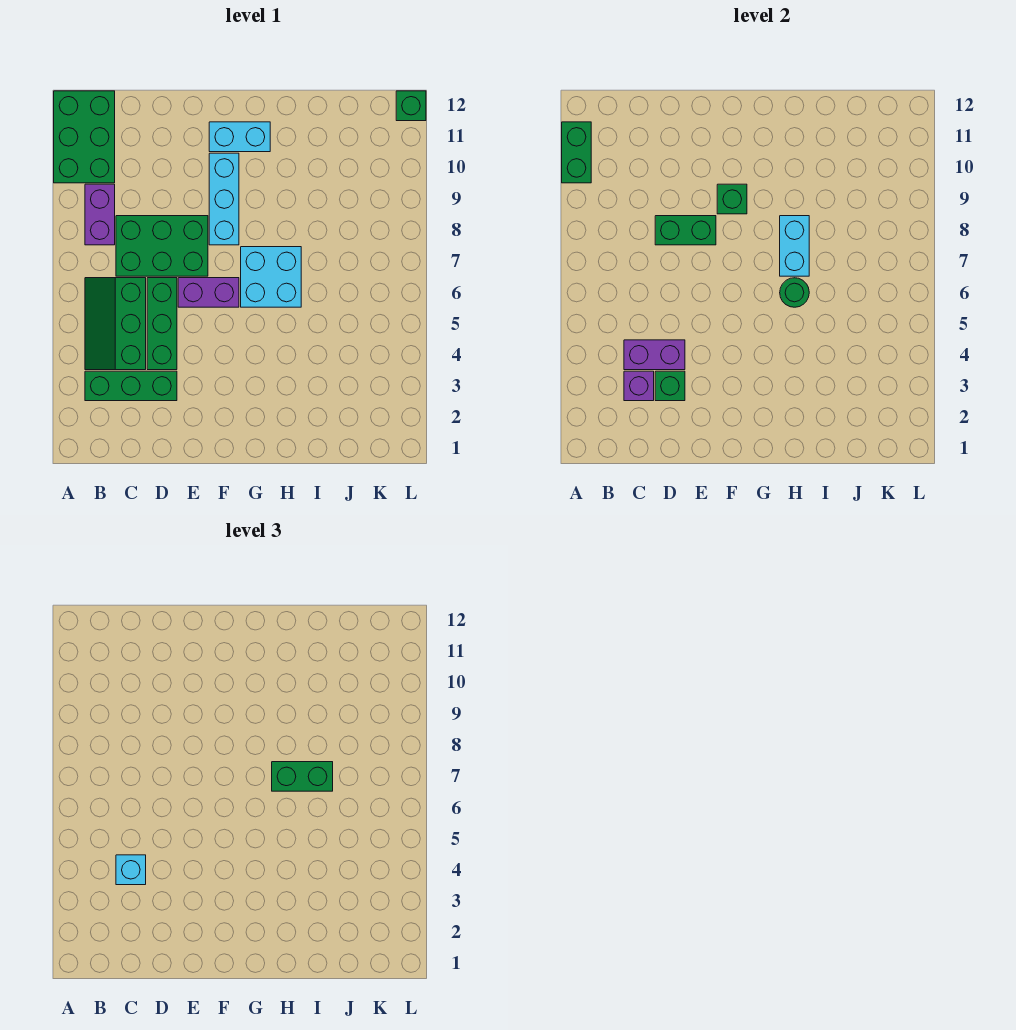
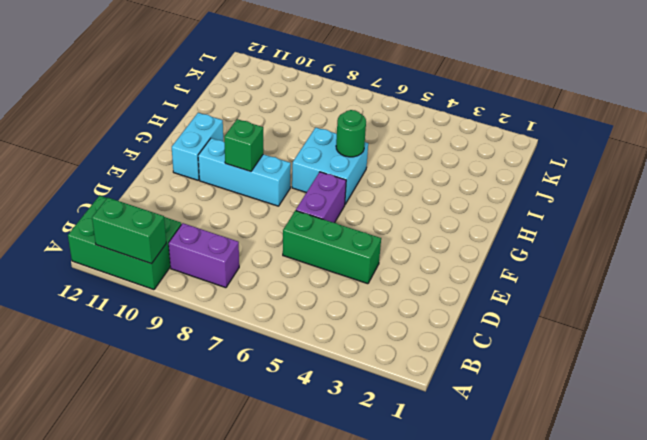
none -> green 1x3 brick [85,371,177,401]
none -> green 2x3 slope [85,278,146,370]
none -> green 2x3 brick [116,216,208,276]

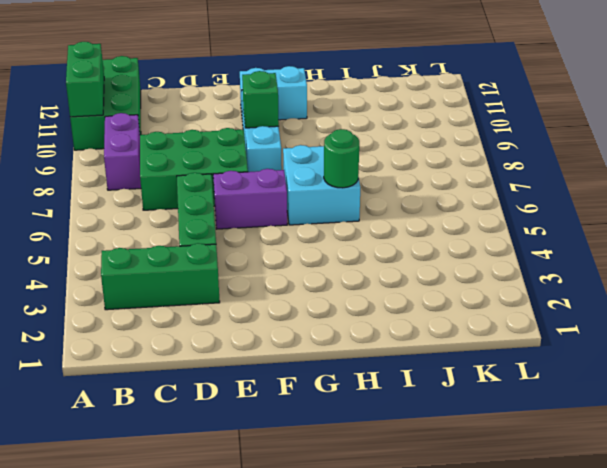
none -> green 2x3 slope [85,278,146,370]
none -> green 1x1 brick [396,91,426,121]
none -> purple 1x1 brick [624,371,654,401]

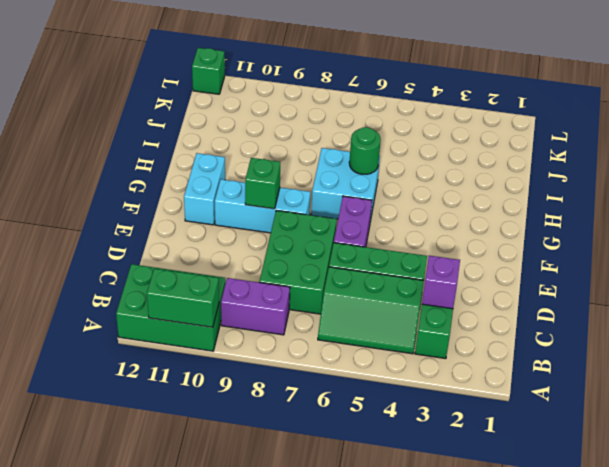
none -> purple 1x2 brick [624,340,685,370]
none -> green 1x1 brick [655,371,685,401]
none -> green 1x2 brick [655,216,716,245]

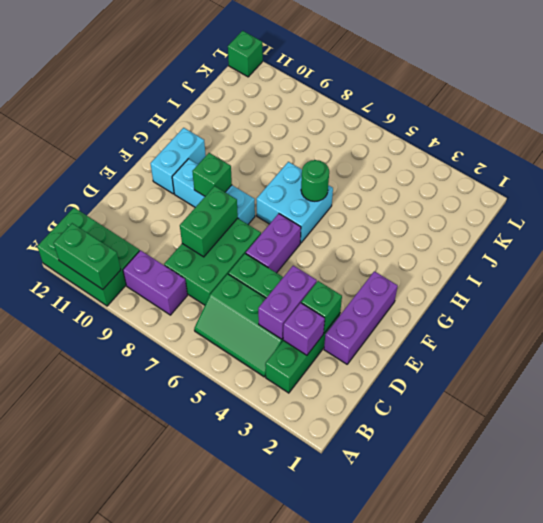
purple 1x3 brick [324,271,398,364] -> none
none -> cyan 1x2 brick [780,216,809,276]
none -> cyan 1x1 brick [116,855,146,885]
none -> green 1x2 brick [272,762,333,791]

